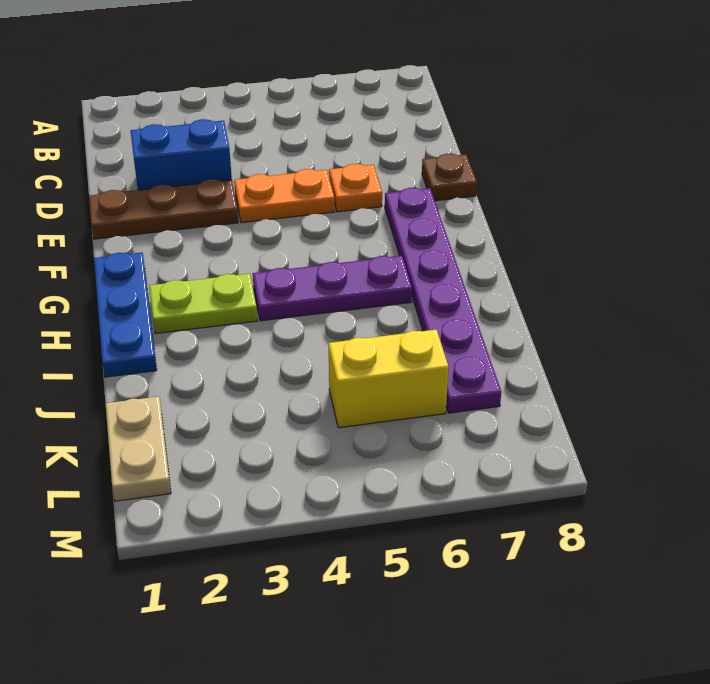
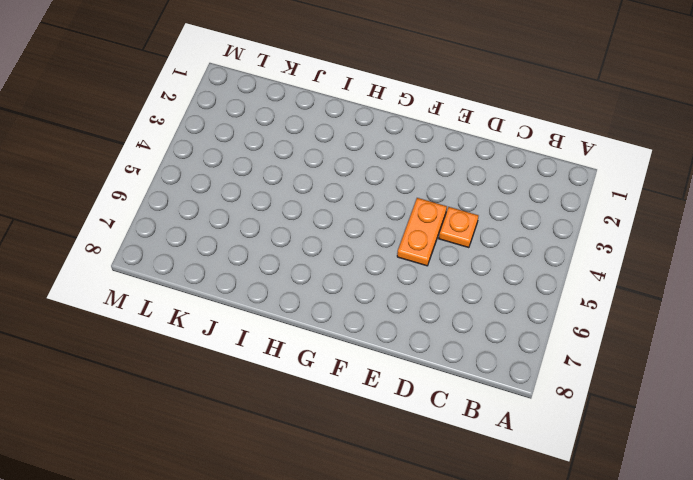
orange 1x1 plate [439,207,478,248] -> orange 1x1 plate moved to [329,164,382,212]
none -> blue 1x2 brick [130,119,232,190]
none -> brown 1x3 plate [89,179,238,239]

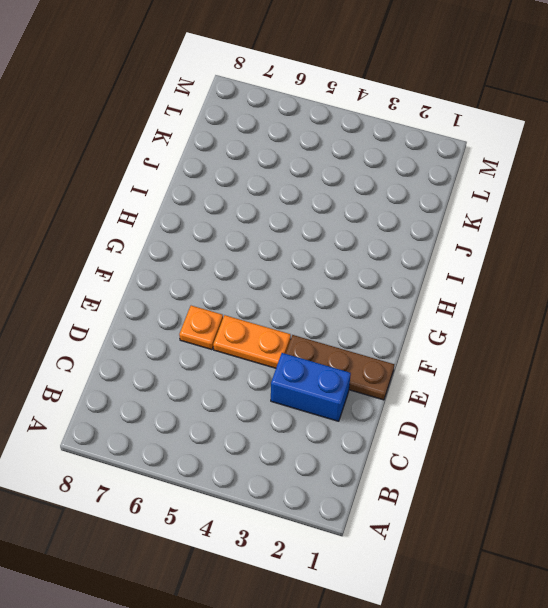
none -> brown 1x1 plate [422,154,477,201]
none -> purple 1x6 plate [385,188,501,413]

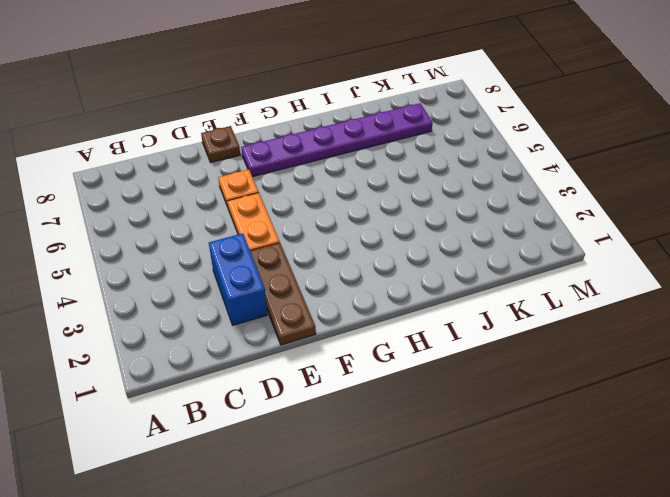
none -> blue 1x3 plate [94,252,157,377]
none -> lime 1x2 plate [149,274,257,334]

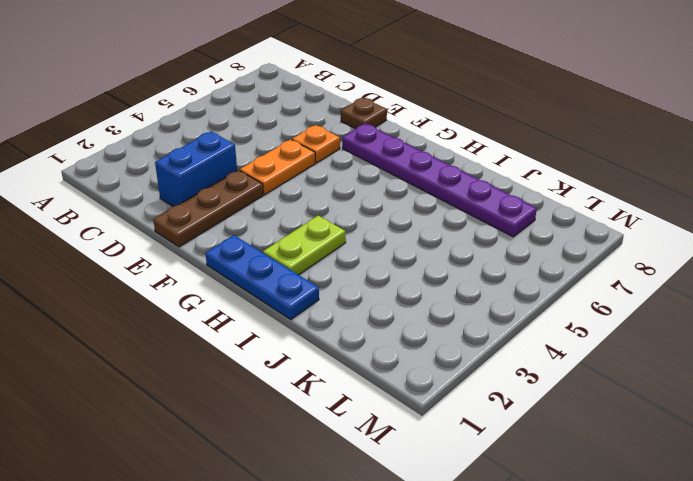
none -> purple 1x3 plate [253,256,412,321]
none -> tan 1x2 plate [106,397,171,501]

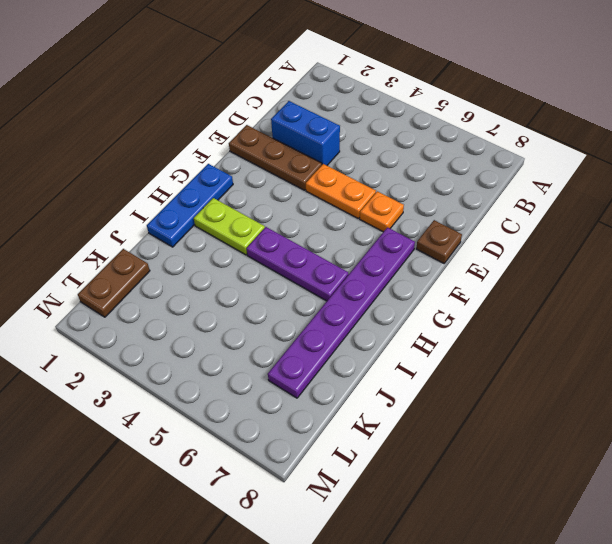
brown 1x2 plate [78,249,150,317] -> tan 1x2 plate [106,397,171,501]
none -> yellow 1x2 brick [329,329,449,428]

